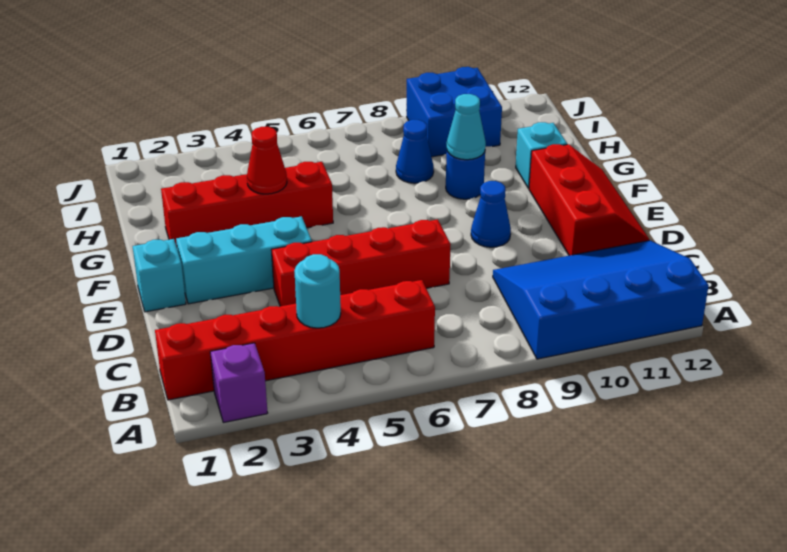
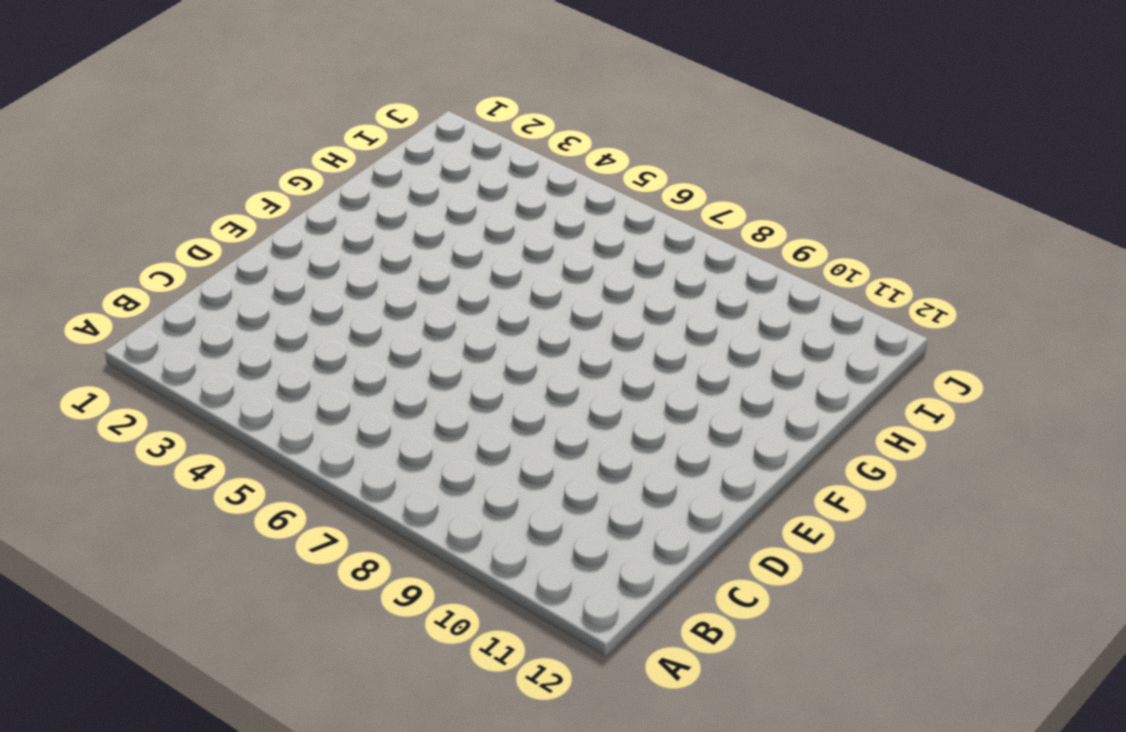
none -> purple 1x1 brick [210,343,268,423]
none -> blue 3x4 slope [493,240,709,359]
none -> red 1x6 brick [155,280,435,400]

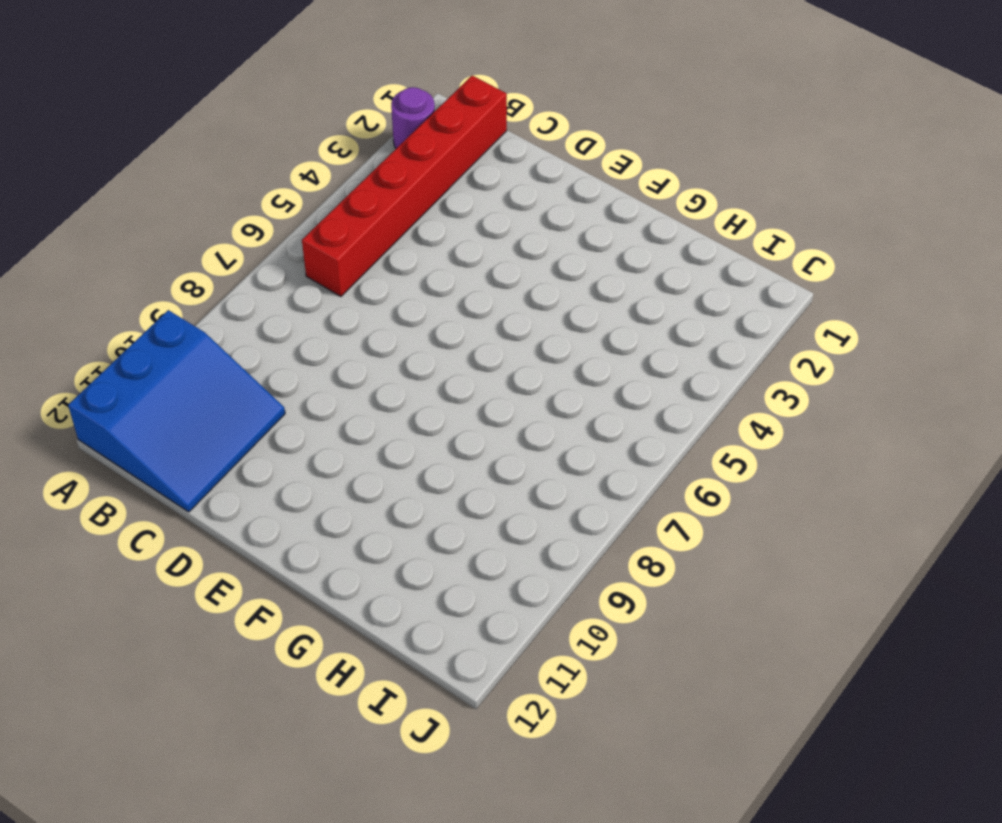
purple 1x1 round brick [391,87,435,148] -> purple 1x1 brick [210,343,268,423]
blue 3x3 slope [68,310,285,512] -> blue 3x4 slope [493,240,709,359]
none -> red 1x4 brick [271,219,451,306]
none -> red 2x3 slope [529,144,649,256]
none -> cyan 1x1 brick [133,239,186,312]

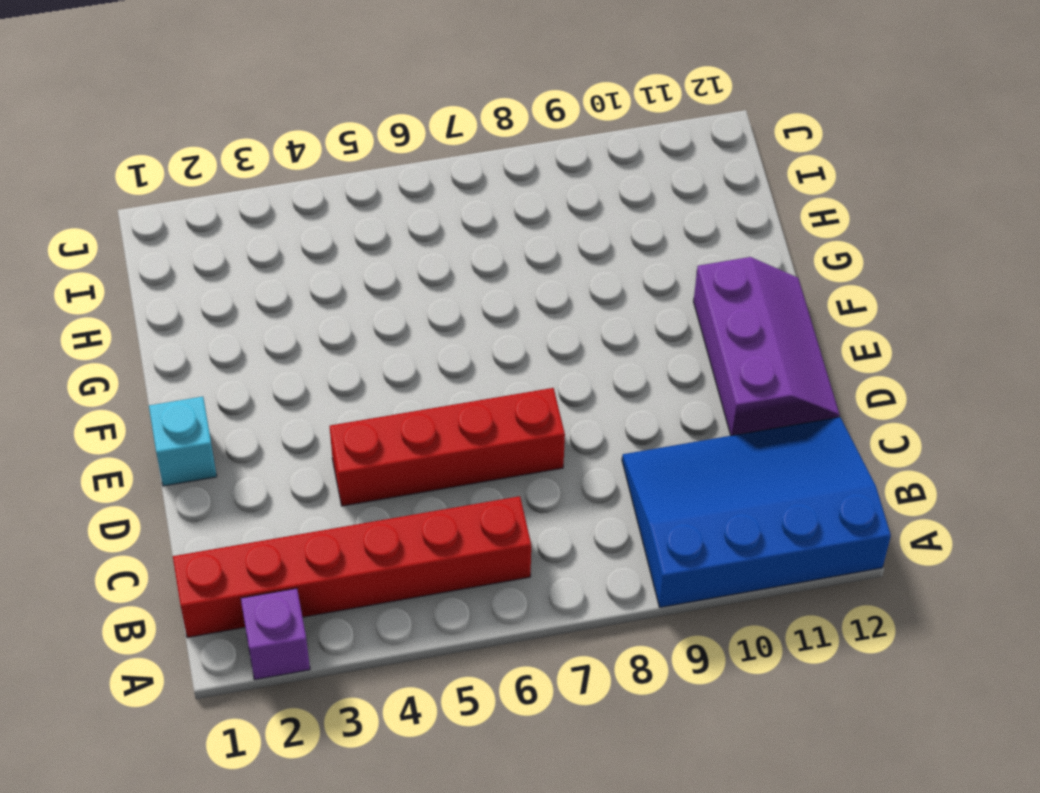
purple 2x3 slope [693,257,840,436] -> red 2x3 slope [529,144,649,256]
none -> cyan 1x3 brick [176,216,312,304]
none -> blue 1x1 cone [471,181,511,247]
none -> red 1x4 brick [161,162,333,247]

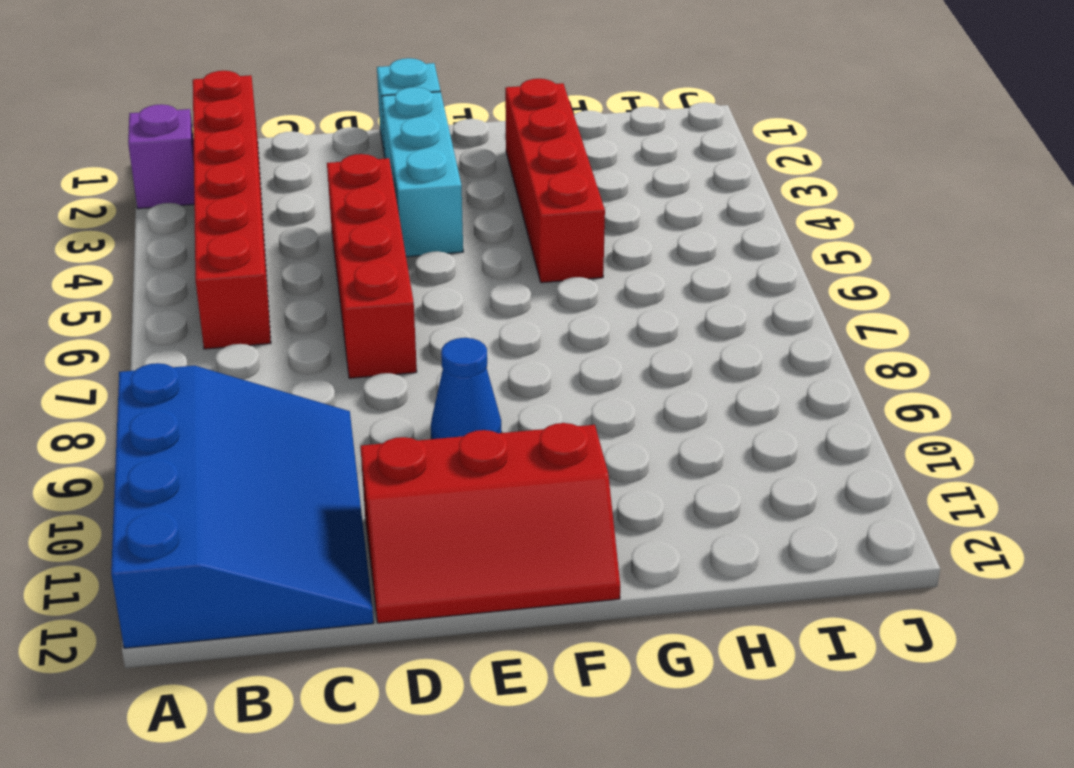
none -> blue 1x1 round brick [446,152,485,199]
none -> cyan 1x1 brick [516,122,567,189]
none -> blue 1x1 cone [396,120,434,183]

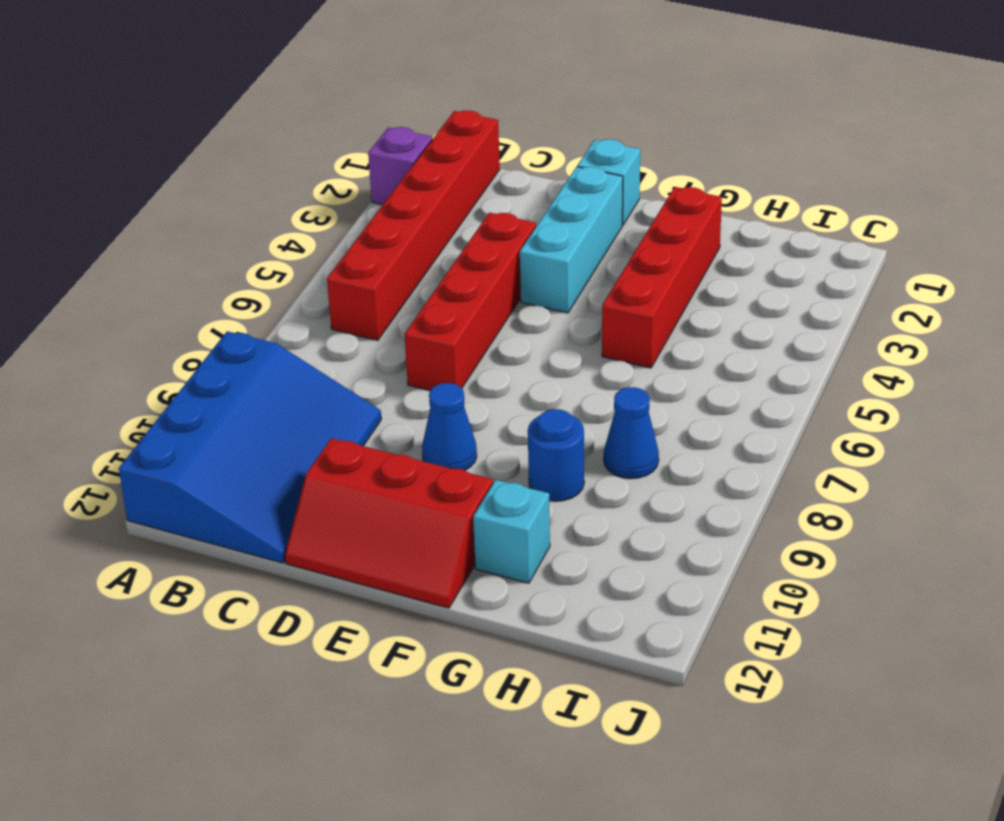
none -> blue 2x2 brick [407,67,502,157]
none -> cyan 1x1 round brick [294,254,341,328]
none -> red 1x1 cone [247,127,287,194]

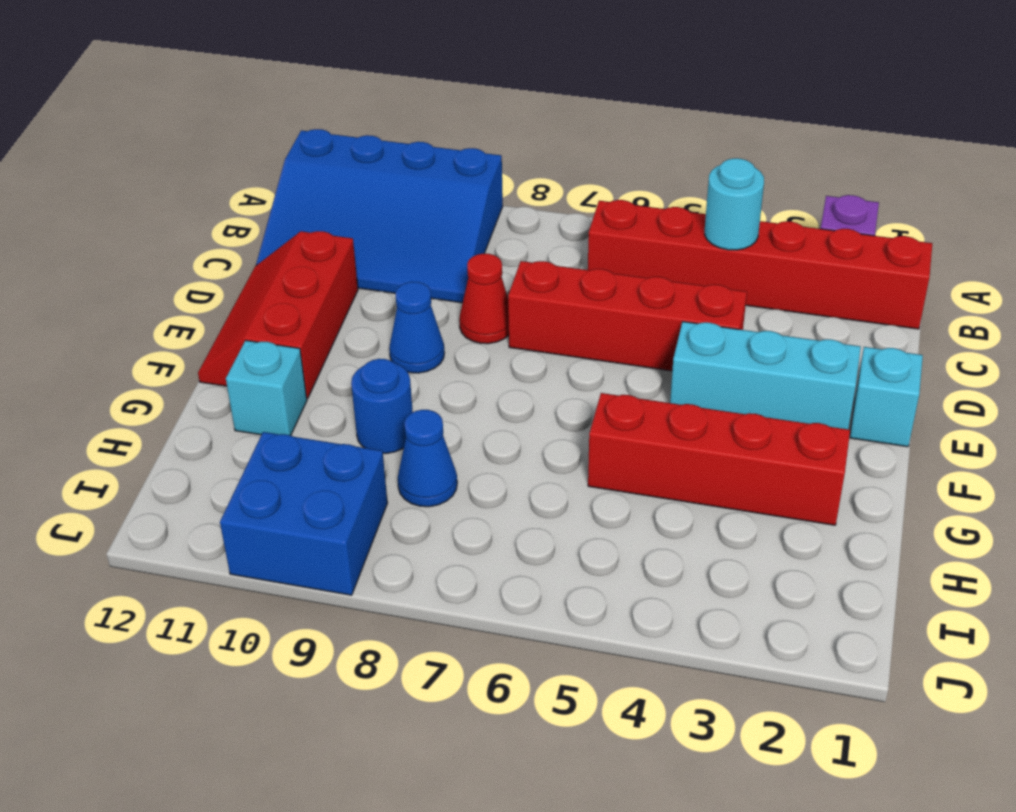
red 1x1 cone [459,254,509,344] -> red 1x1 cone moved to [247,127,287,194]
none -> cyan 1x1 cone [447,94,486,160]

